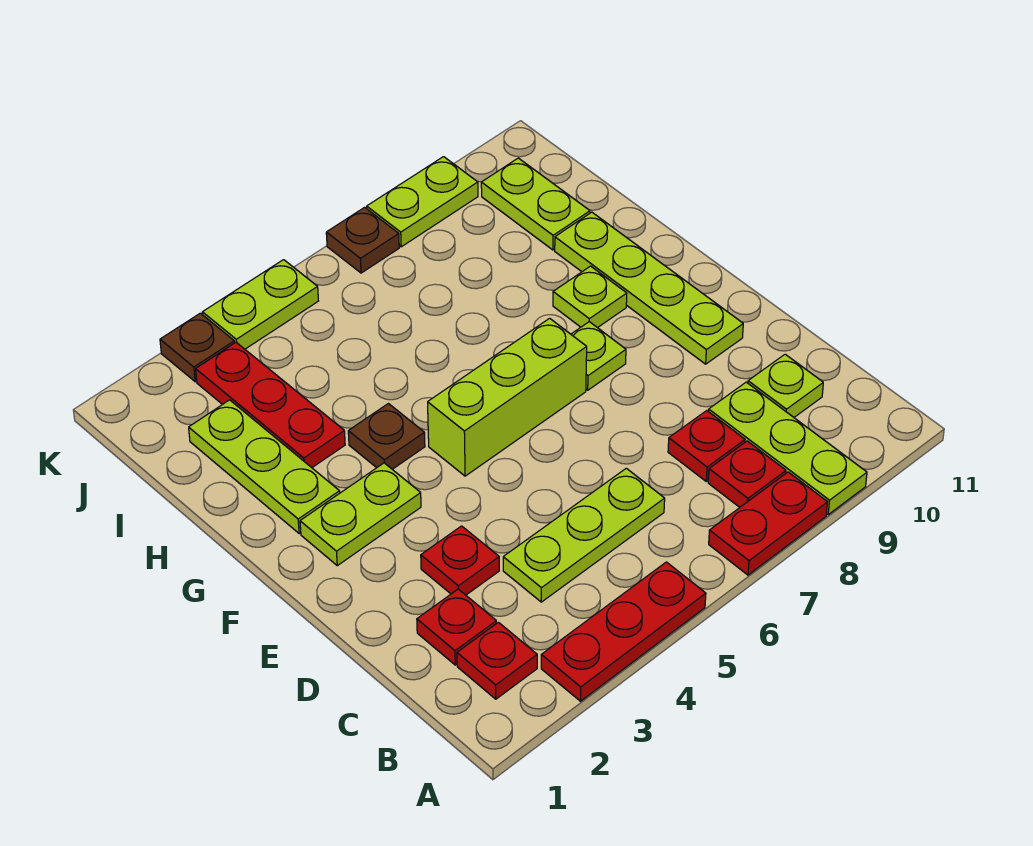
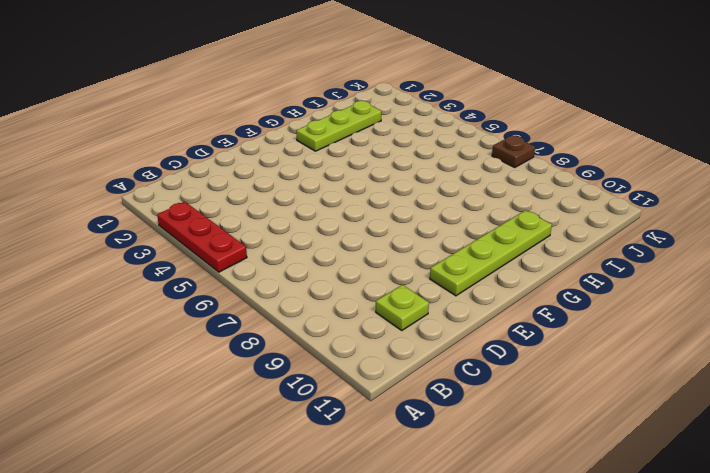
none -> red 1x2 plate [709,472,828,575]
none -> lime 1x3 plate [709,382,867,515]
none -> red 1x1 plate [457,622,537,699]

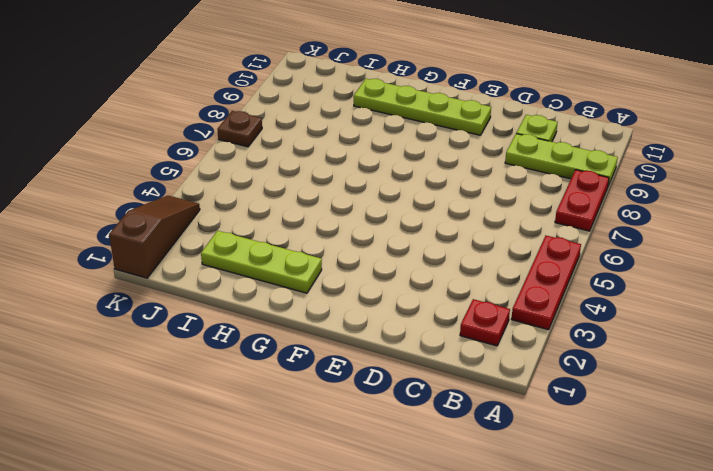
brown 1x3 slope [109,195,200,278] -> brown 1x1 plate [160,313,234,382]
none -> red 1x1 plate [708,441,786,507]
none -> red 1x1 plate [417,589,497,665]
none -> lime 1x3 plate [503,468,665,602]

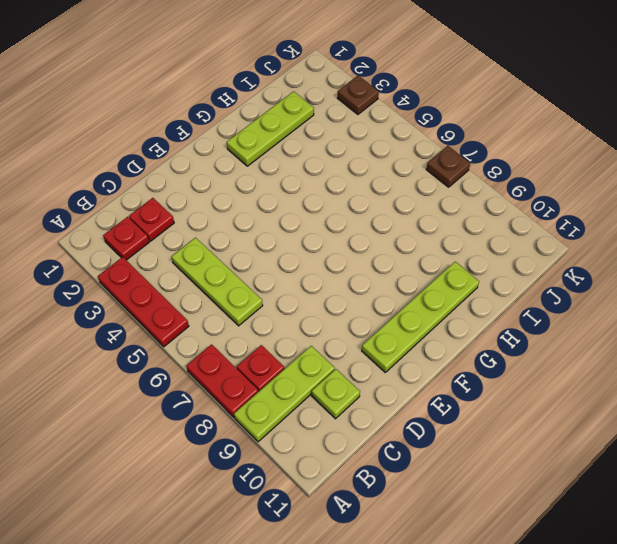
none -> red 1x1 plate [668,411,745,481]
none -> red 1x1 plate [421,526,499,595]
none -> lime 1x2 plate [300,463,421,566]

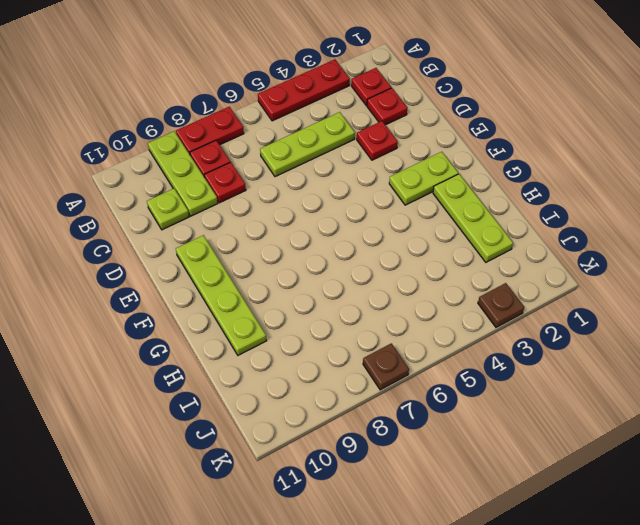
none -> lime 1x3 brick [428,318,587,476]
none -> lime 1x1 plate [571,322,626,390]
none -> brown 1x1 plate [348,404,425,469]

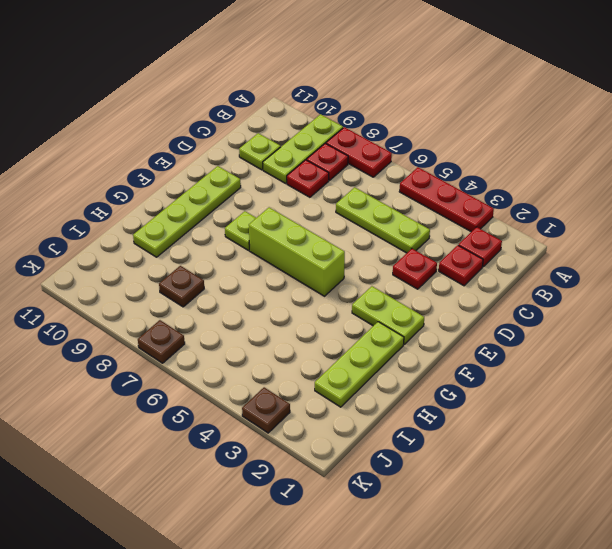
brown 1x1 plate [159,266,204,307] -> brown 1x1 plate moved to [348,404,425,469]
none -> lime 1x1 plate [553,266,627,328]
none -> red 1x3 plate [196,342,345,468]
none -> lime 1x2 plate [481,158,590,250]

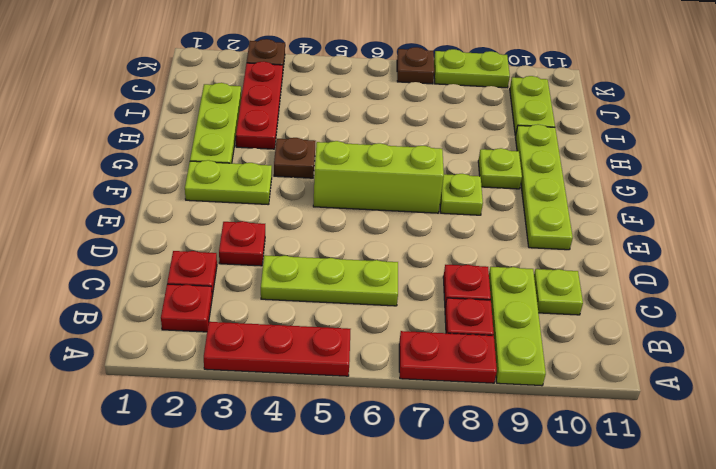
none -> lime 1x2 plate [202,260,318,349]

